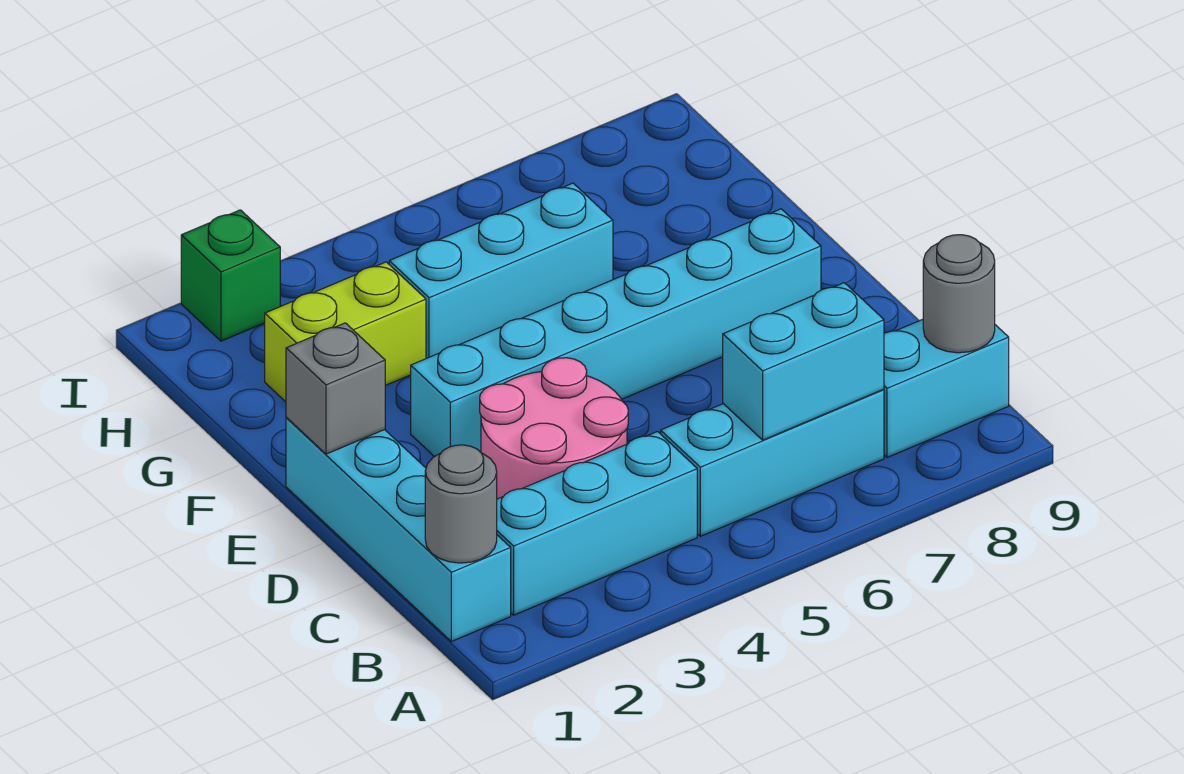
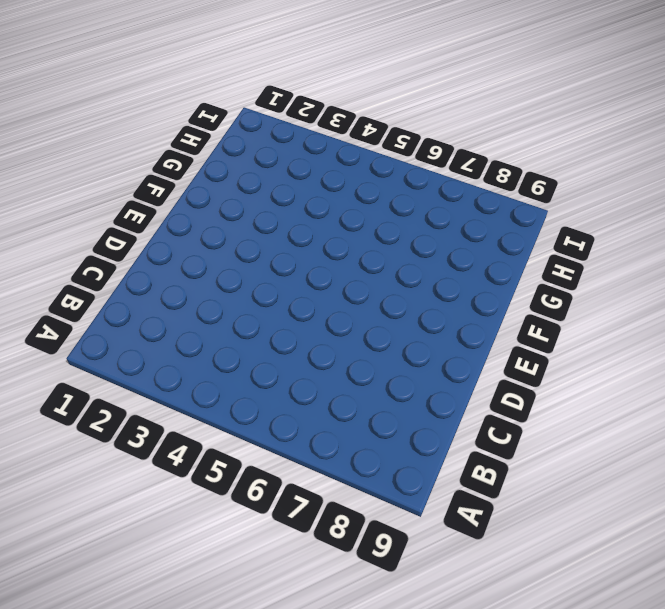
none -> cyan 1x4 brick [286,418,511,642]
none -> cyan 1x3 brick [497,431,697,615]
none -> cyan 1x3 brick [661,389,884,536]

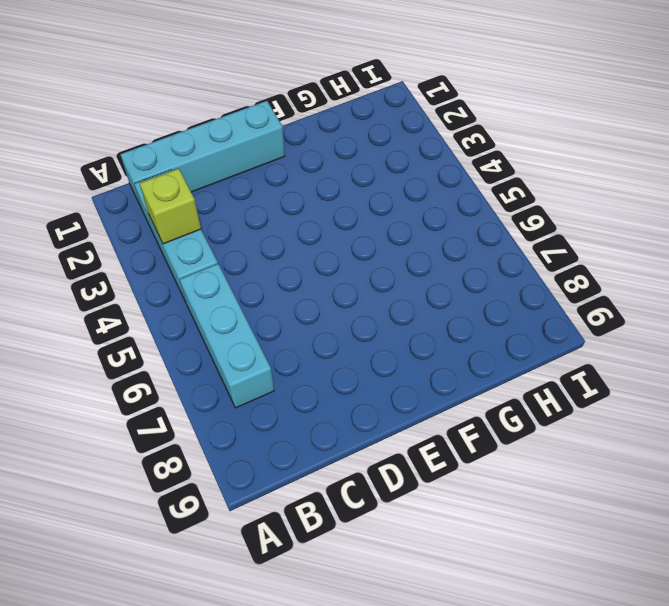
lime 1x1 brick [139,169,201,244] -> none
none -> cyan 1x2 brick [884,319,1009,458]
none -> pink 2x2 round brick [480,358,628,499]
none -> cyan 1x6 brick [411,209,821,457]

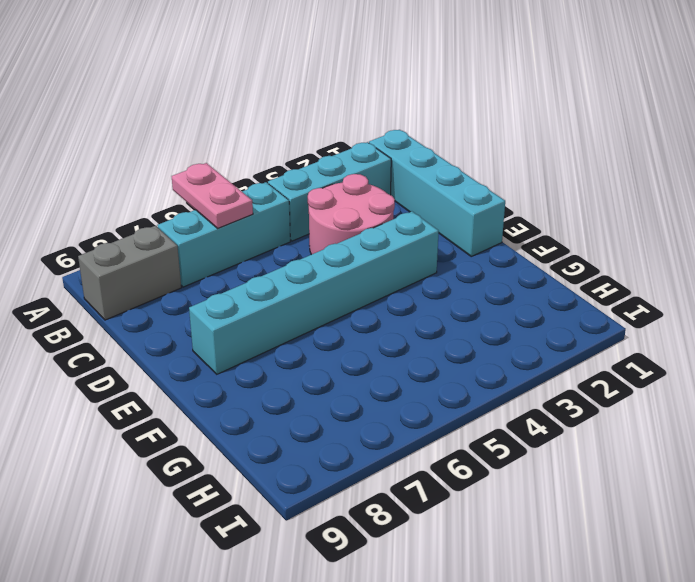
pink 1x2 plate [172,163,253,228] -> cyan 1x2 brick [723,283,884,440]
grey 1x2 brick [78,226,181,320] -> cyan 1x2 brick [884,319,1009,458]
none -> lime 1x2 brick [265,262,426,402]
none -> cyan 1x3 brick [389,183,613,358]
none -> green 1x1 brick [181,210,280,341]

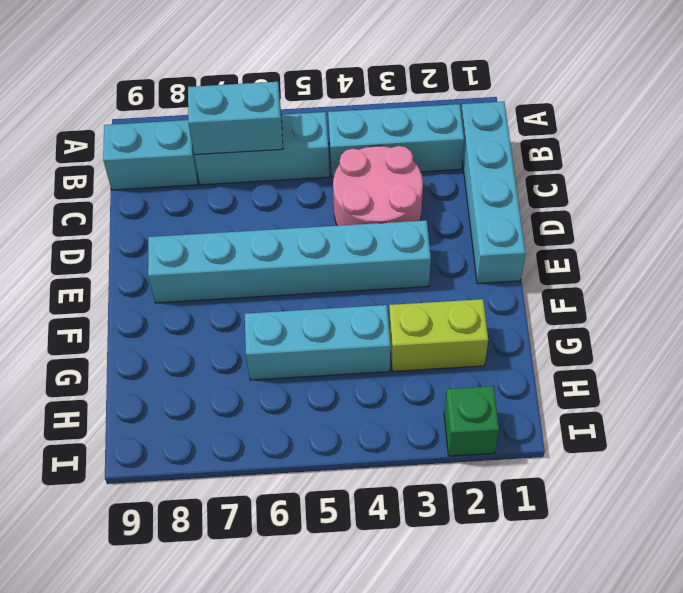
none -> grey 1x1 round brick [425,445,497,563]
none -> grey 1x1 round brick [923,235,995,353]
none -> grey 1x1 brick [286,323,385,454]

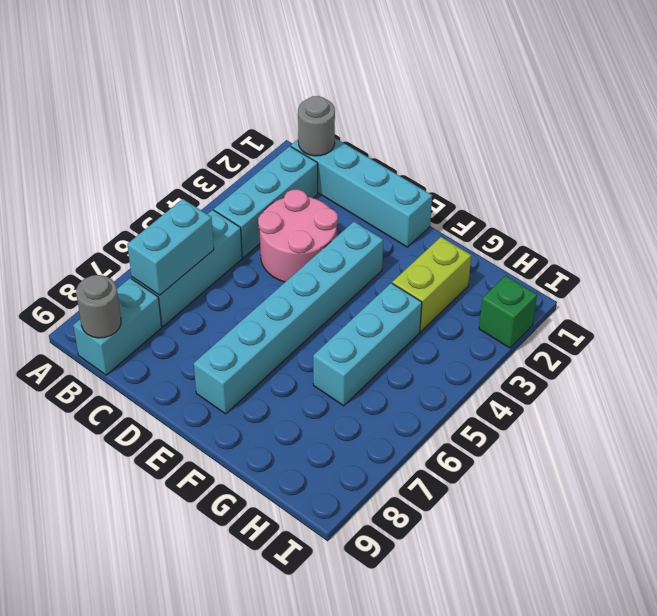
none -> grey 1x1 brick [286,323,385,454]

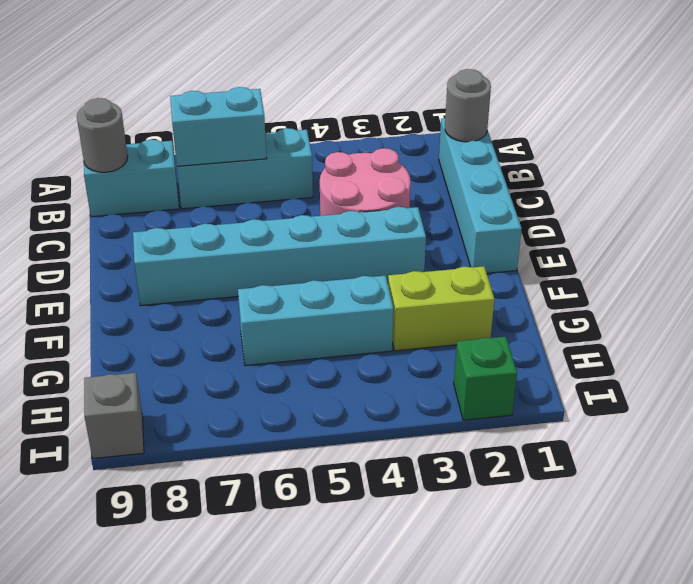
grey 1x1 brick [84,373,144,459] -> grey 1x1 brick moved to [286,323,385,454]
none -> cyan 1x3 brick [497,431,697,615]

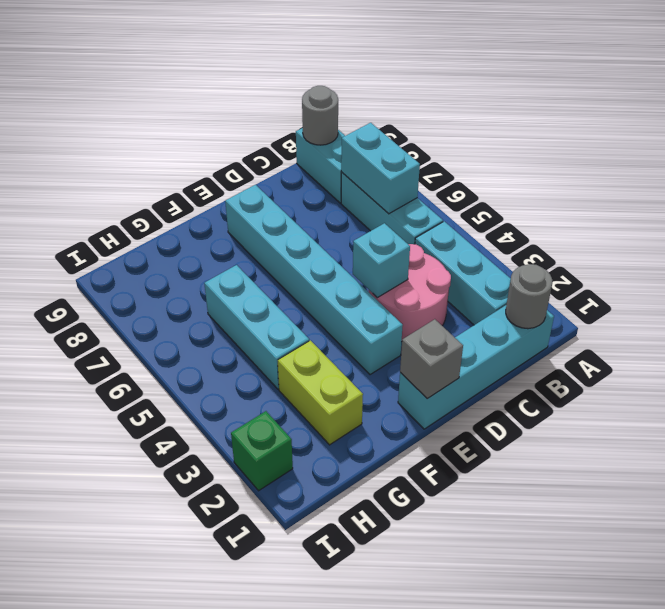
cyan 1x1 brick [353,223,410,298] -> none

